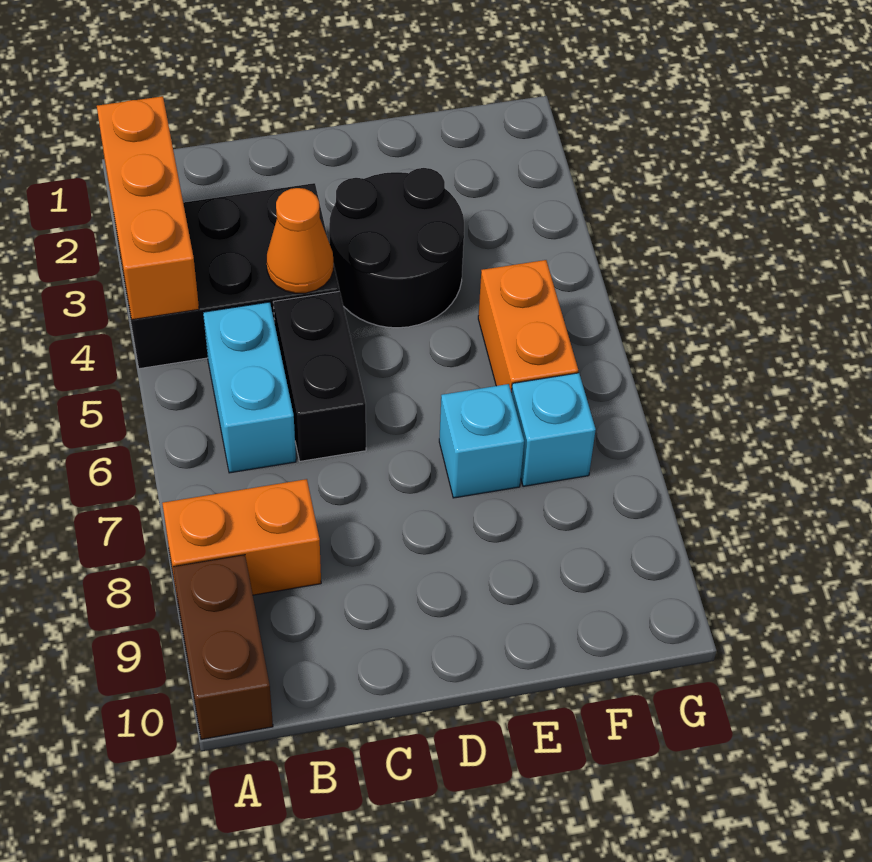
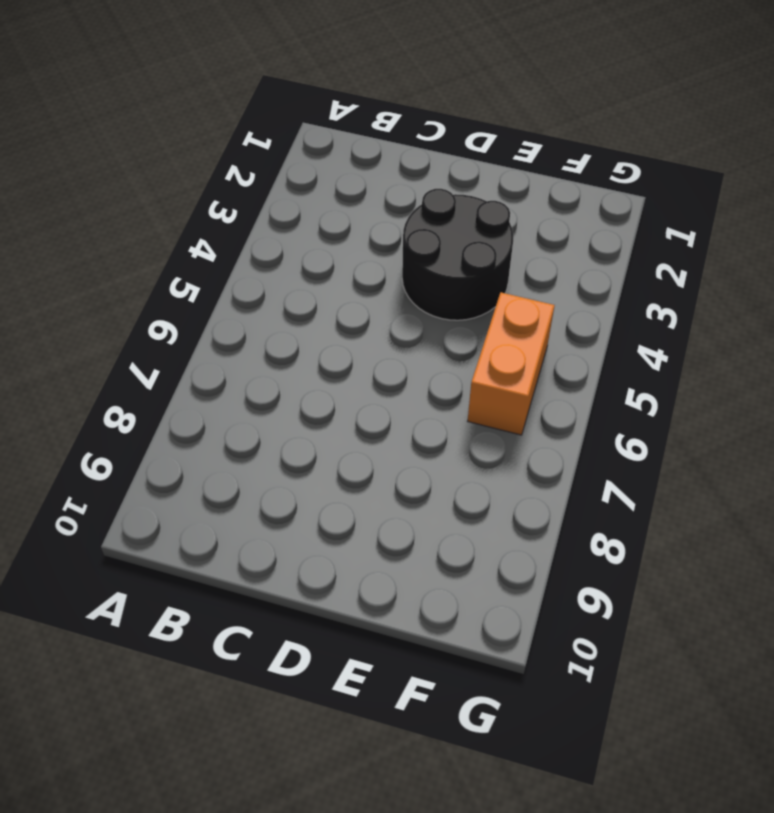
none -> black 2x3 brick [115,183,339,369]
none -> orange 1x2 brick [162,479,321,600]

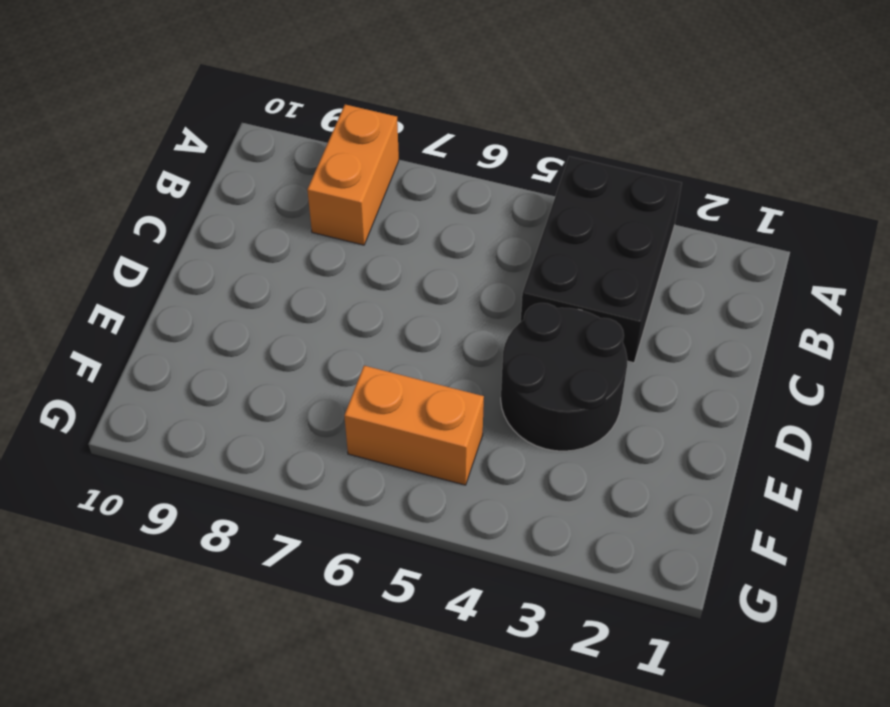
none -> brown 1x2 brick [173,555,273,739]
none -> cyan 1x2 brick [203,302,296,473]

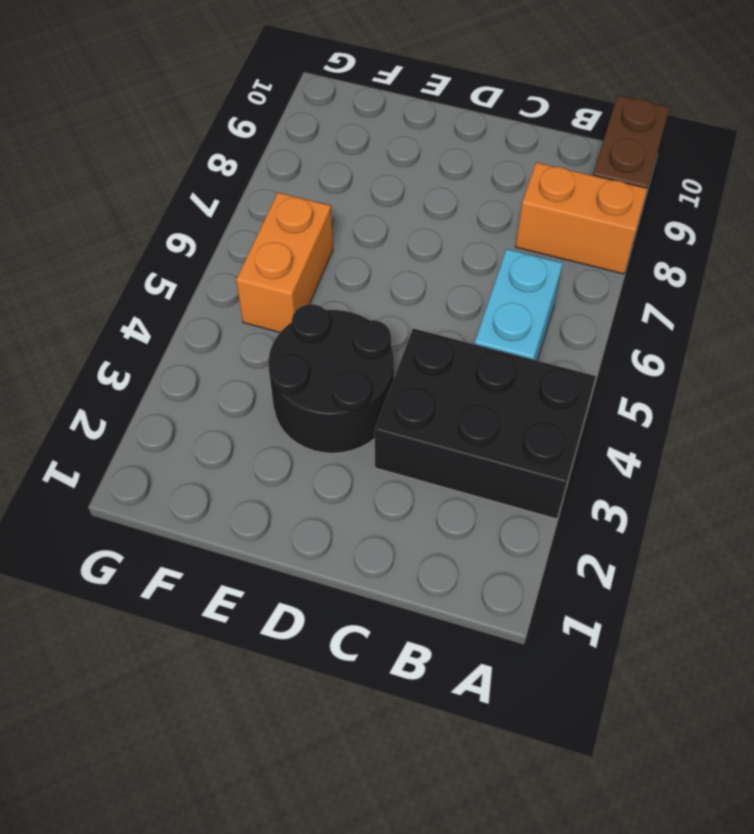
none -> black 1x2 brick [273,291,366,461]
none -> cyan 1x1 brick [439,384,524,498]

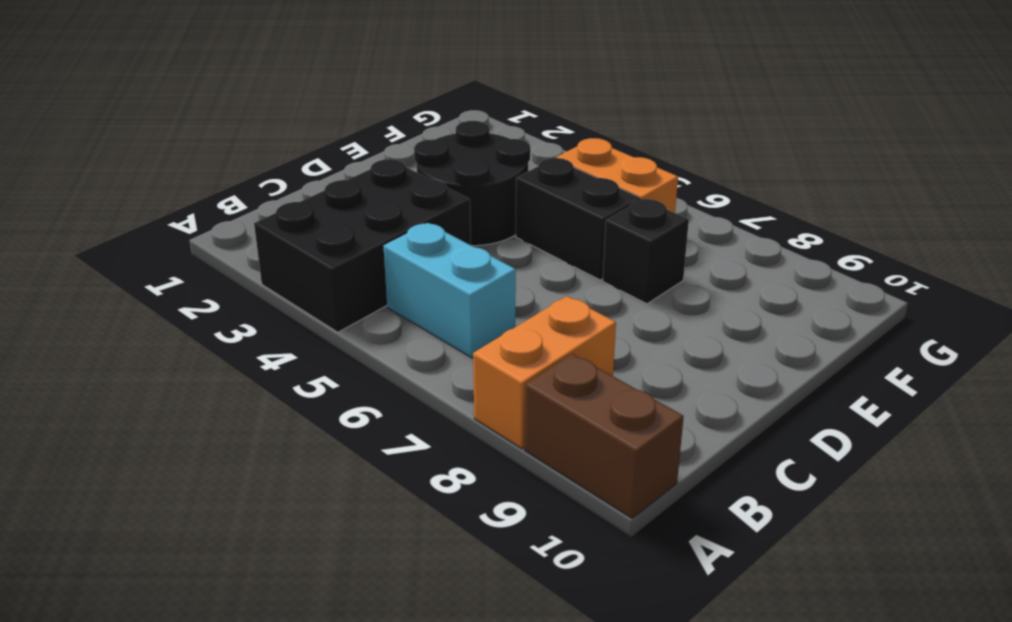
black 1x2 brick [516,158,641,280] -> black 1x2 brick moved to [273,291,366,461]
black 1x1 brick [603,199,689,304] -> cyan 1x1 brick [439,384,524,498]
none -> cyan 1x1 brick [511,373,596,486]
none -> orange 1x3 brick [97,96,199,320]

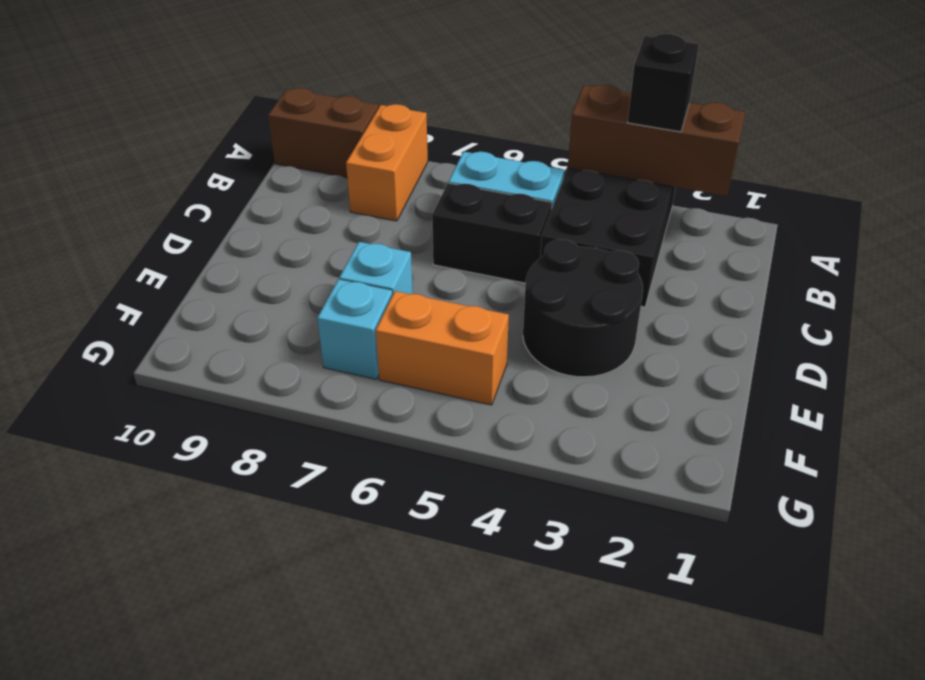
brown 1x3 brick [568,84,745,196] -> orange 1x3 brick [97,96,199,320]
black 1x1 brick [627,34,699,132] -> none
none -> orange 1x1 cone [267,188,333,293]

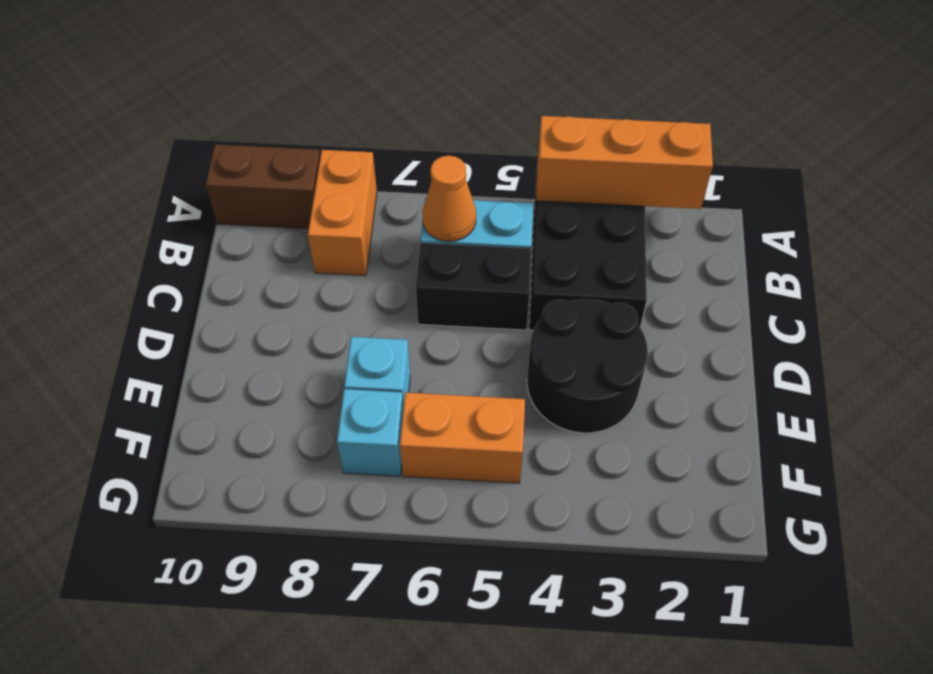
orange 1x1 cone [422,156,476,242] -> orange 1x1 cone moved to [267,188,333,293]

